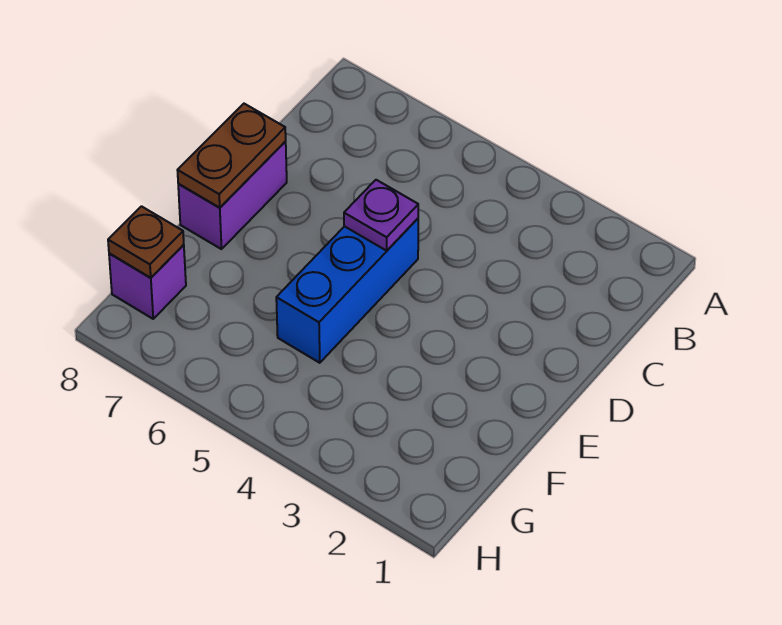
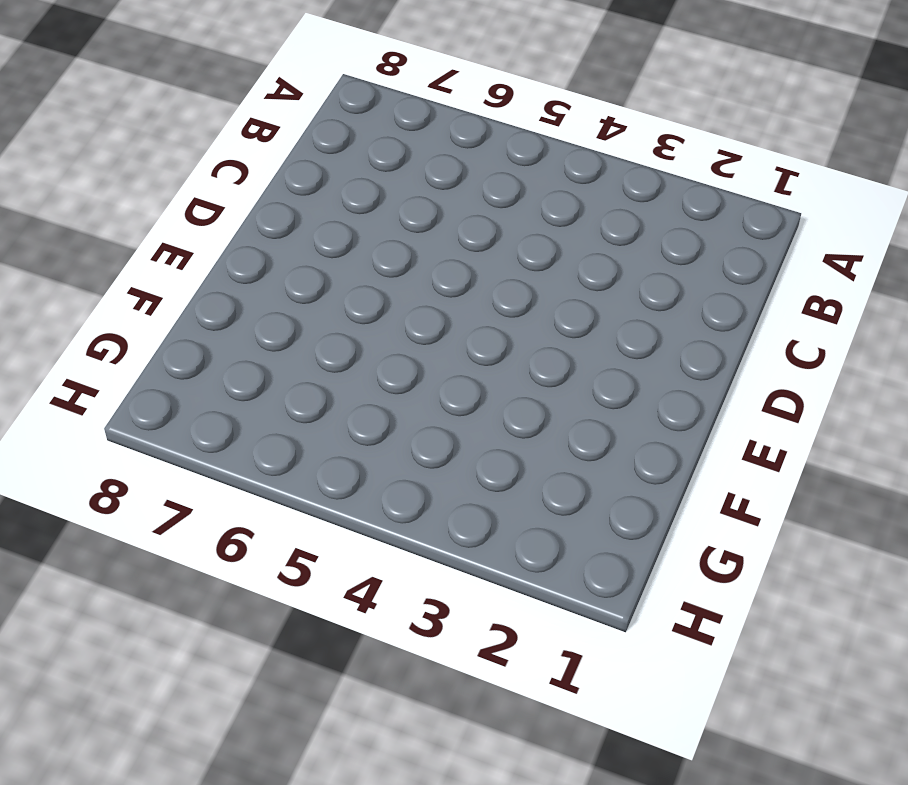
none -> blue 1x3 brick [276,219,418,363]
none -> purple 1x2 brick [178,142,287,249]

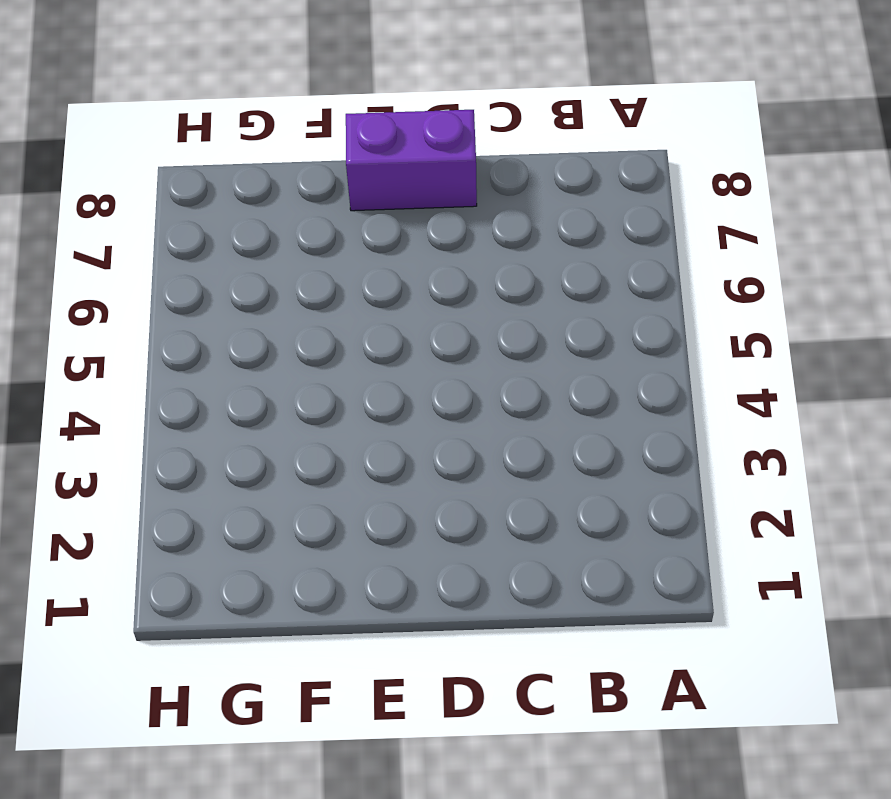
none -> blue 1x3 brick [276,219,418,363]
none -> purple 1x1 brick [109,245,186,319]

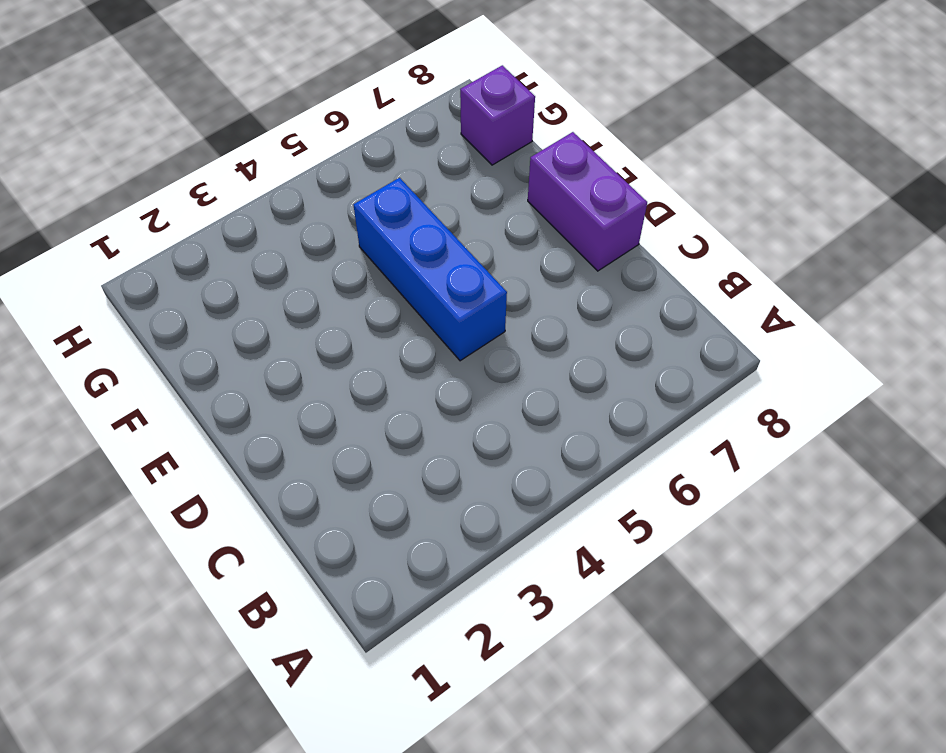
none -> purple 1x1 plate [344,180,418,251]
none -> brown 1x2 plate [177,104,286,208]

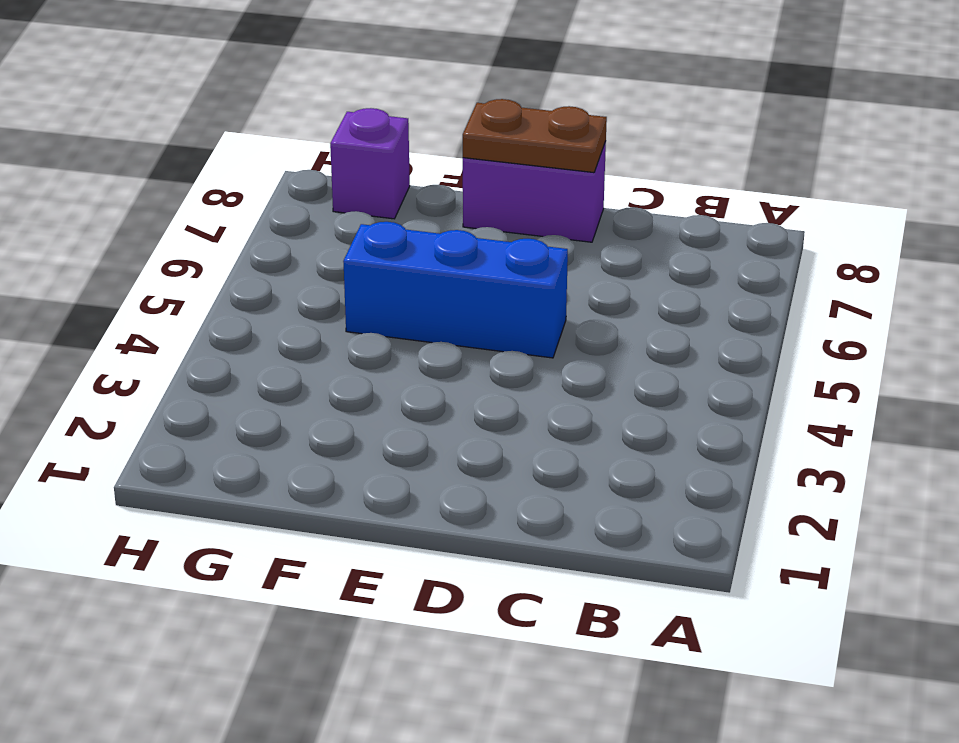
none -> purple 1x1 plate [344,180,418,251]
none -> brown 1x1 plate [108,206,184,278]

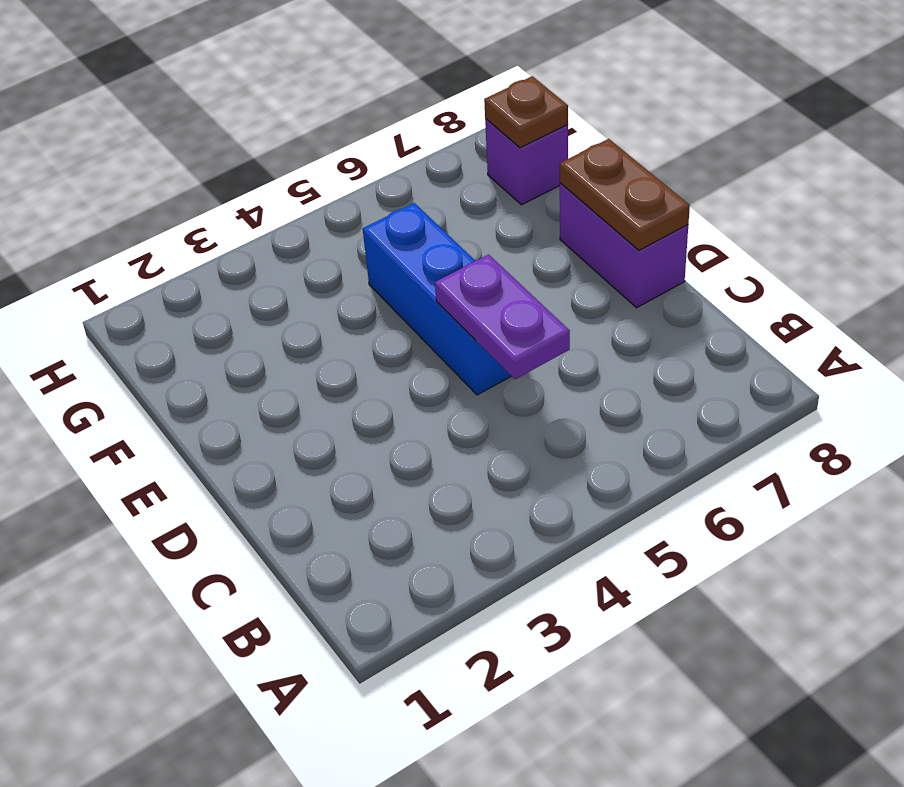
purple 1x2 plate [435,255,570,379] -> purple 1x1 plate [344,180,418,251]

